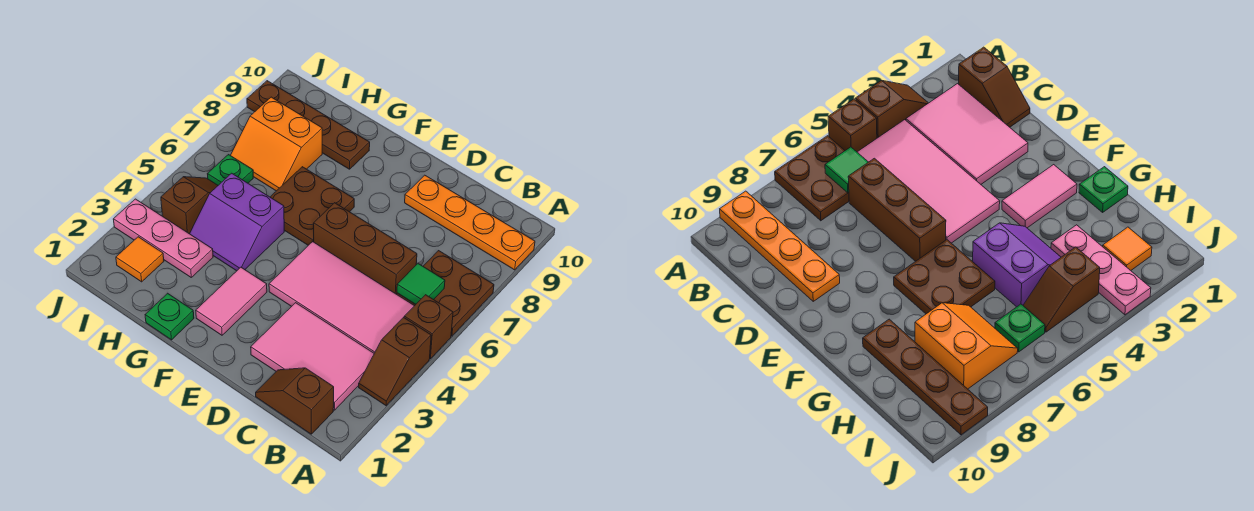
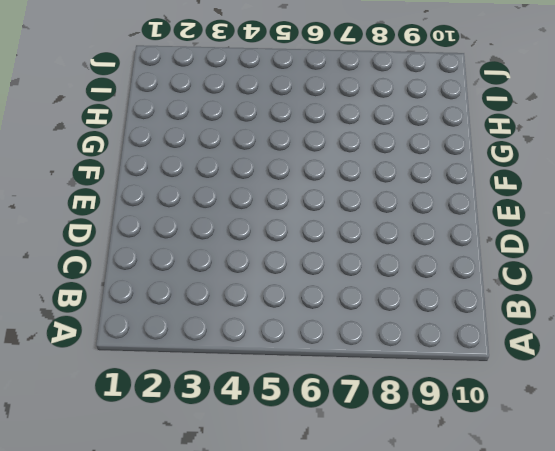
none -> brown 1x2 slope [359,318,431,406]
none -> brown 1x1 brick [404,295,453,359]
none -> brown 2x2 plate [397,251,494,336]

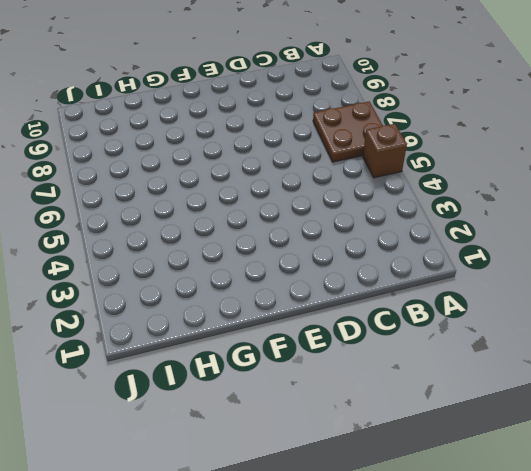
none -> brown 1x2 slope [359,318,431,406]
none -> orange 1x4 plate [405,175,535,270]
none -> brown 1x2 slope [256,368,334,434]

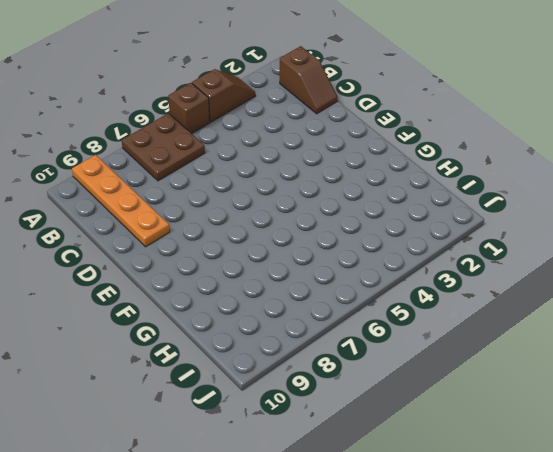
none -> pink 2x3 tile [251,303,374,410]
none -> pink 2x4 tile [269,242,414,353]
none -> brown 1x3 brick [314,203,417,294]

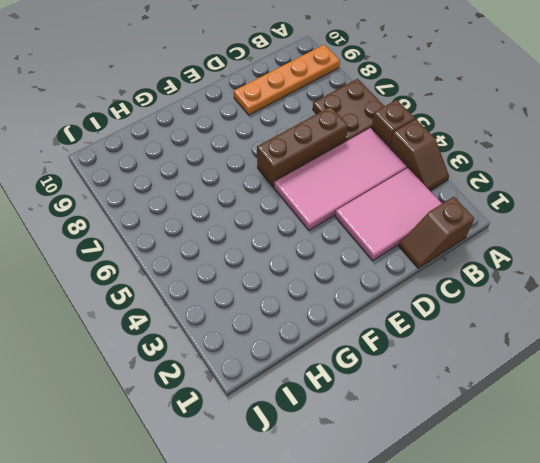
none -> pink 1x2 tile [196,267,267,335]
none -> brown 2x2 plate [270,167,354,245]
none -> green 1x1 plate [145,293,194,340]

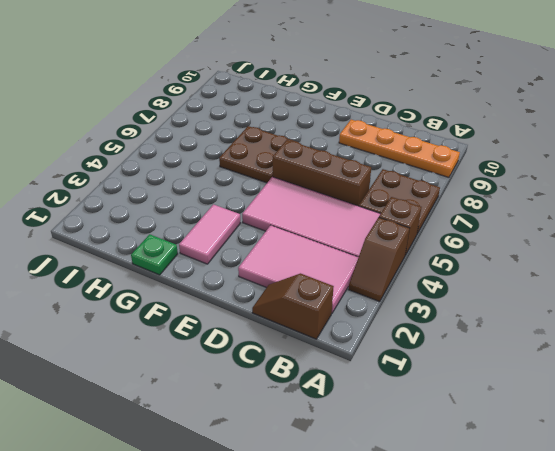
none -> purple 2x2 slope [190,173,284,271]
none -> brown 1x4 plate [247,81,370,169]
none -> pink 1x3 plate [113,199,213,277]

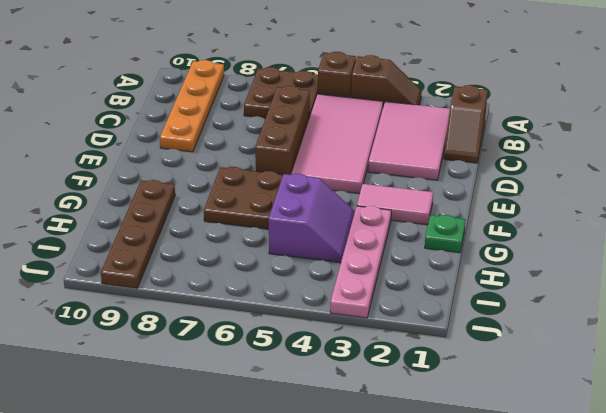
pink 1x4 plate [330,206,391,318] -> pink 1x3 plate [113,199,213,277]
none -> orange 2x2 slope [230,97,322,191]
none -> orange 1x1 tile [116,237,164,282]
none -> brown 1x2 slope [161,177,218,234]

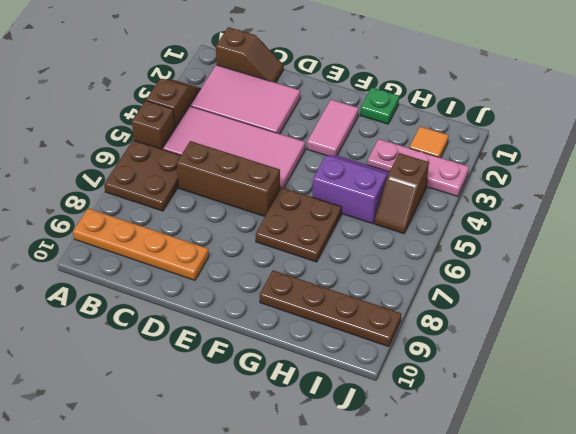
none -> orange 2x2 slope [230,97,322,191]
none -> green 1x1 plate [208,155,253,185]
none -> green 1x1 tile [397,264,445,304]

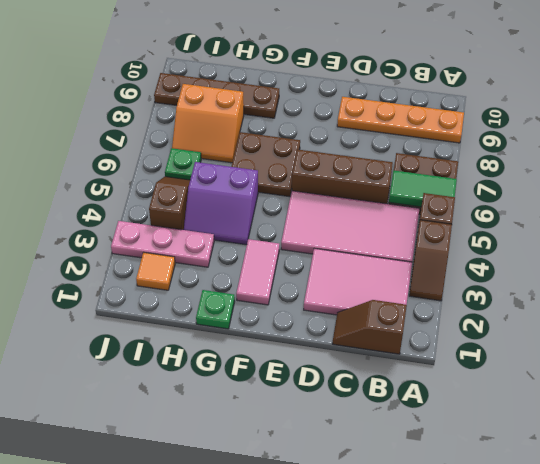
green 1x2 tile [389,170,457,207] -> green 1x1 tile [397,264,445,304]

